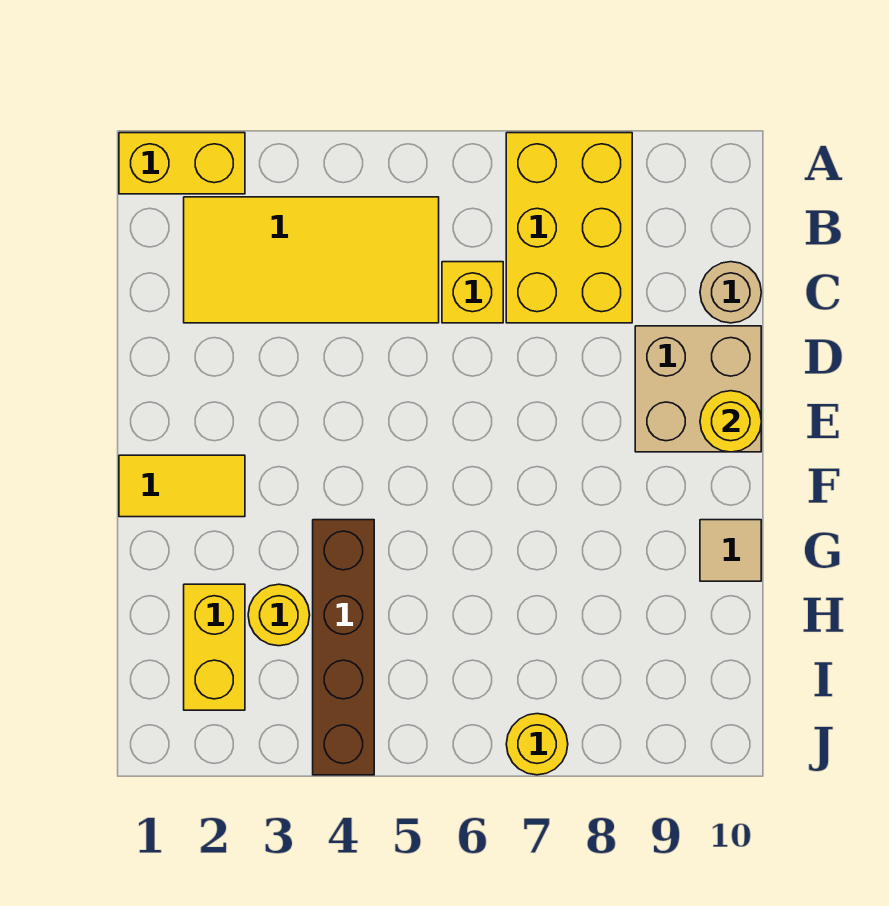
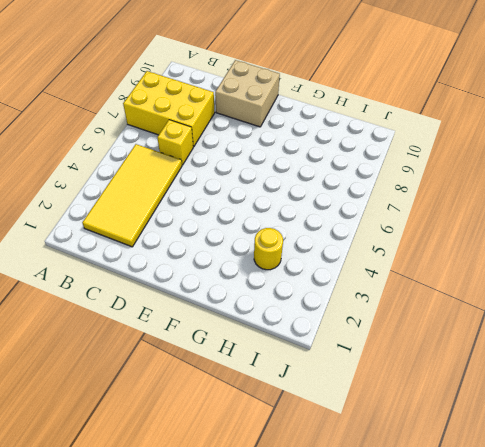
none -> yellow 1x2 brick [119,133,245,194]
none -> tan 1x1 round brick [700,262,761,323]
none -> yellow 1x2 tile [119,455,245,517]

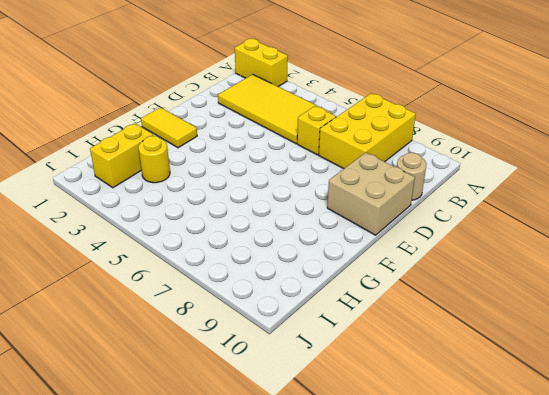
none -> brown 1x4 brick [313,520,374,775]
none -> tan 1x1 tile [700,520,761,581]
none -> yellow 1x1 round brick [506,714,568,775]

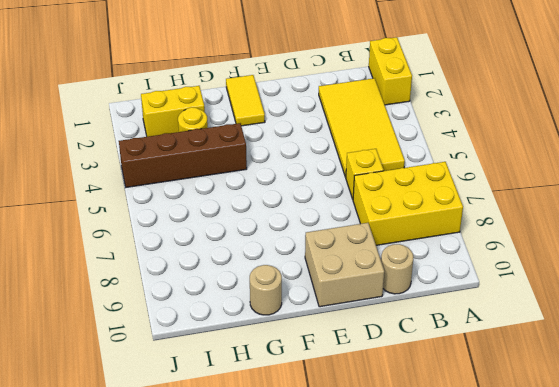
tan 1x1 round brick [250,265,282,315] -> tan 1x1 tile [700,520,761,581]
none -> yellow 1x1 round brick [506,714,568,775]
none -> yellow 1x1 round brick [700,391,761,452]

